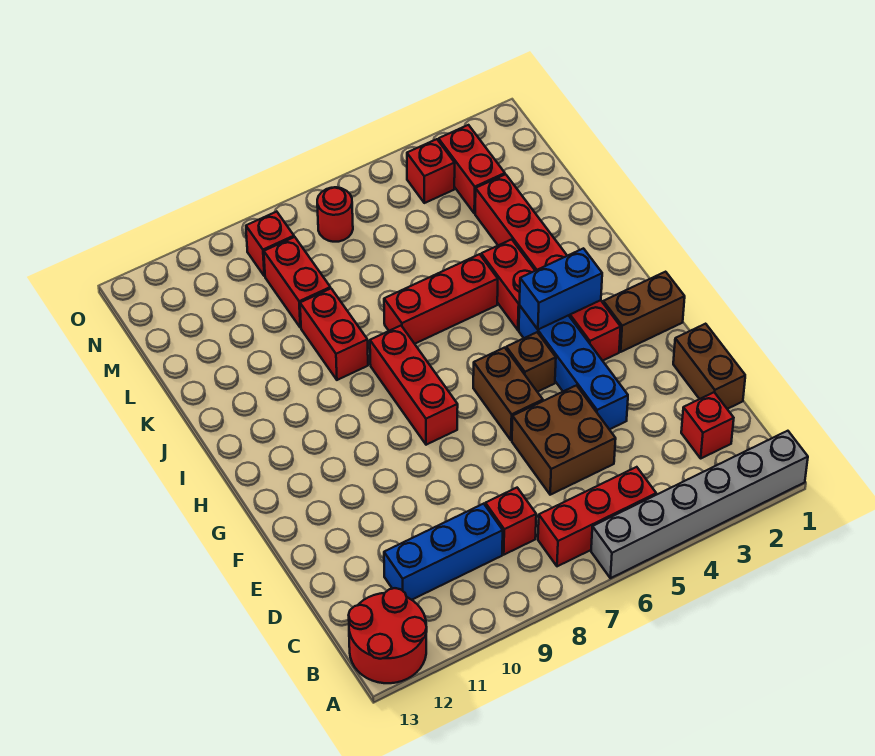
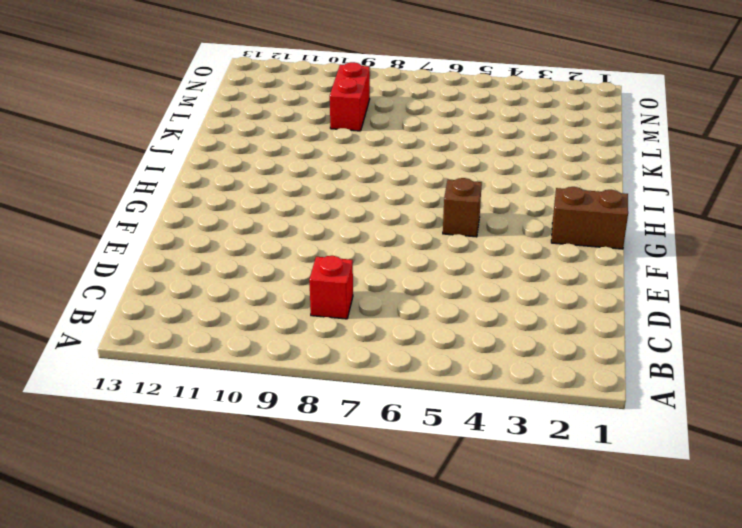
none -> grey 1x6 brick [591,431,808,578]
none -> red 2x2 round brick [349,588,427,683]
none -> red 1x3 brick [538,467,656,566]

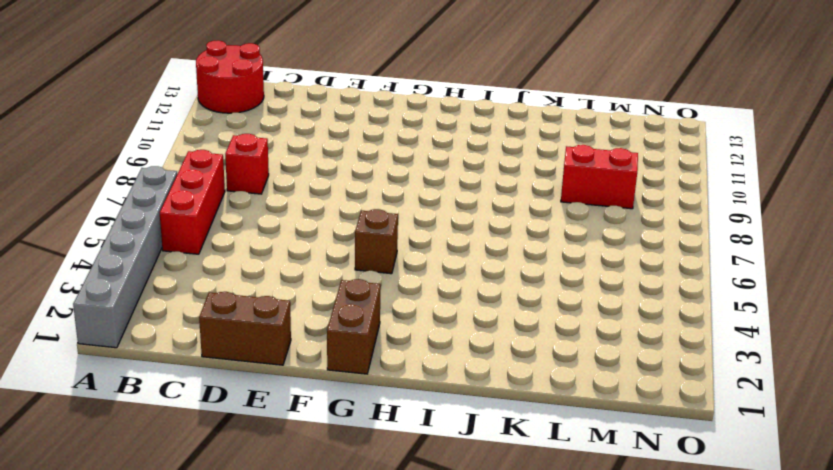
none -> red 1x1 brick [681,392,734,458]
none -> blue 1x3 brick [384,504,503,600]
none -> brown 2x2 brick [512,385,616,495]

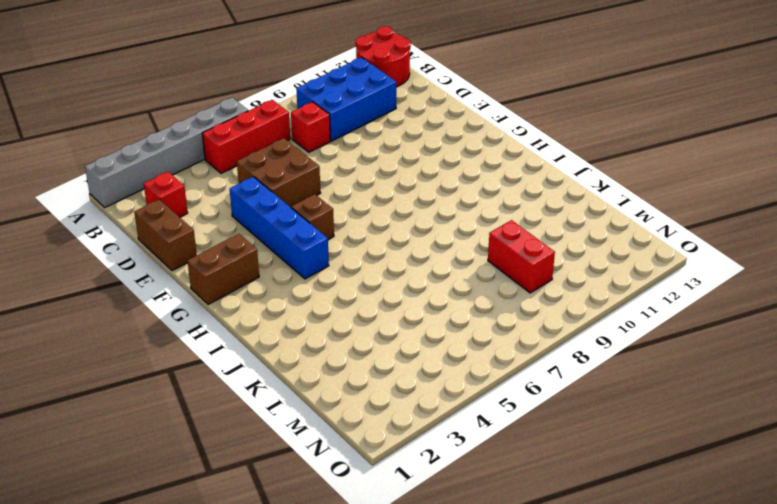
blue 2x3 brick [296,57,396,141] -> blue 1x3 brick [384,504,503,600]
none -> brown 1x2 brick [473,348,543,440]
none -> red 1x6 brick [475,174,621,361]
none -> red 1x3 brick [370,326,458,445]

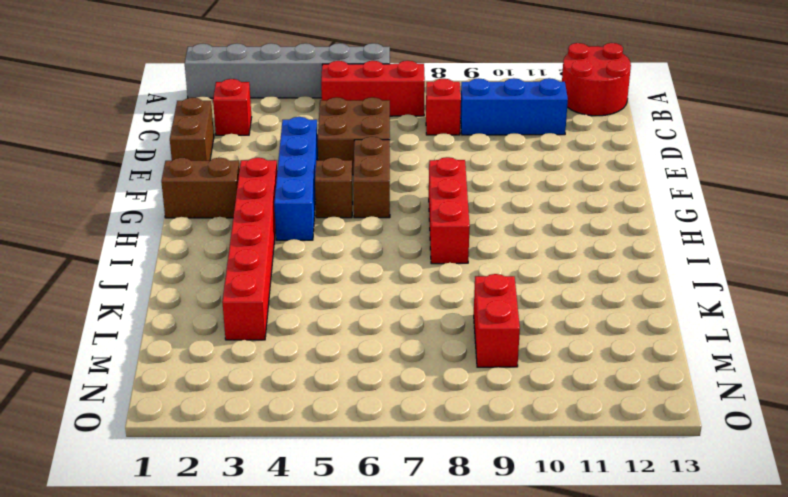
none -> red 1x2 brick [481,239,535,330]
none -> red 1x3 brick [384,254,498,344]
none -> red 1x2 brick [300,288,368,380]

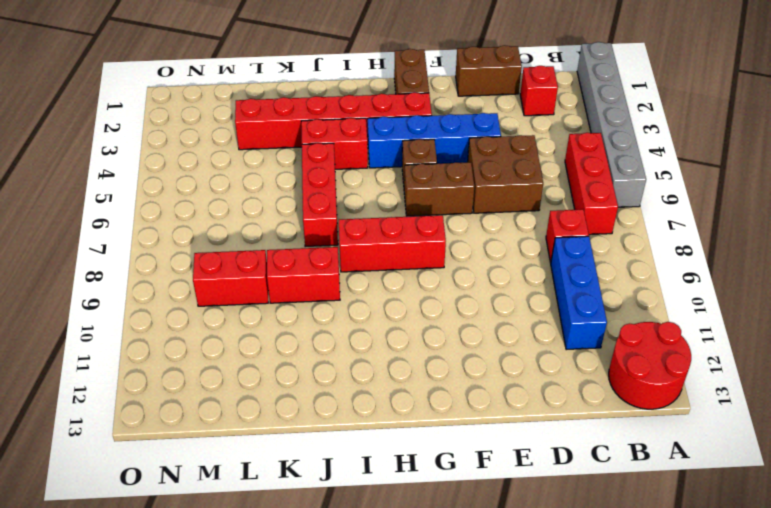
none -> red 1x2 brick [439,125,505,214]
none -> red 1x1 brick [407,139,455,203]
none -> red 1x1 round brick [317,187,353,242]

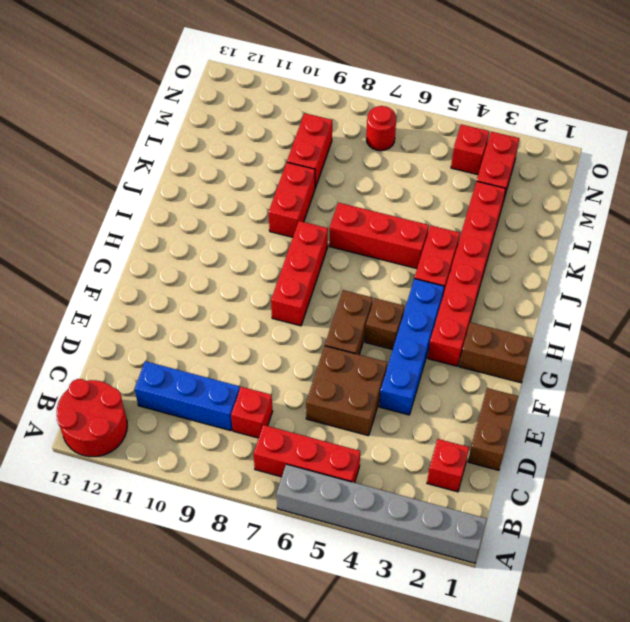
none -> red 1x1 brick [246,212,294,276]
none -> blue 1x2 brick [520,248,602,330]

